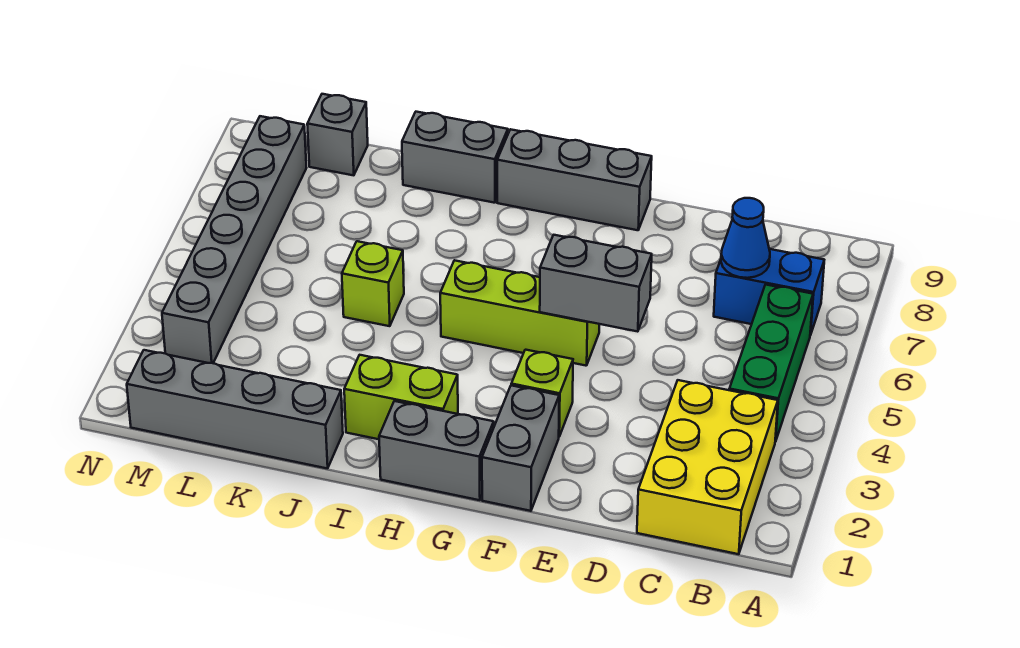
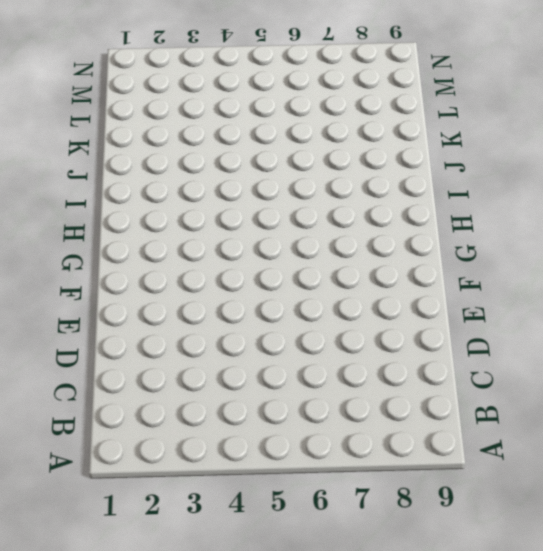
none -> yellow 2x3 brick [637,380,778,554]
none -> green 1x3 brick [729,285,813,442]
none -> blue 1x2 brick [714,249,824,335]

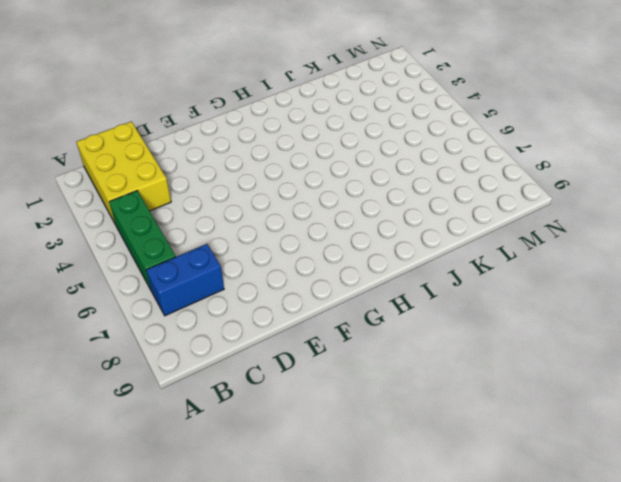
none -> grey 1x2 brick [482,385,559,511]
none -> lime 1x1 brick [511,350,573,436]
none -> lime 1x3 brick [440,260,599,366]

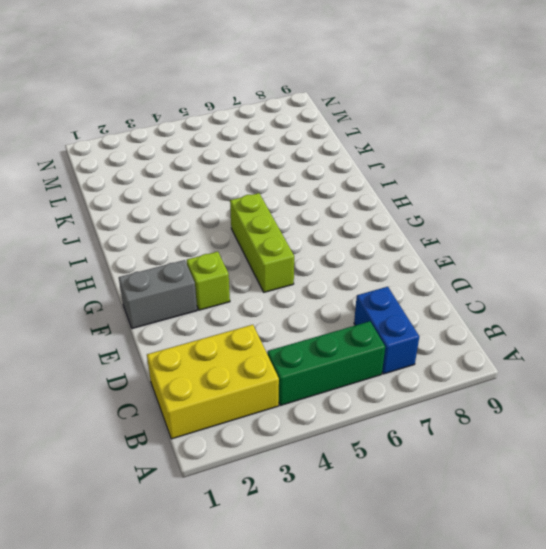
none -> grey 1x3 brick [497,129,652,230]
none -> grey 1x2 brick [379,401,494,500]
none -> lime 1x2 brick [344,355,458,439]

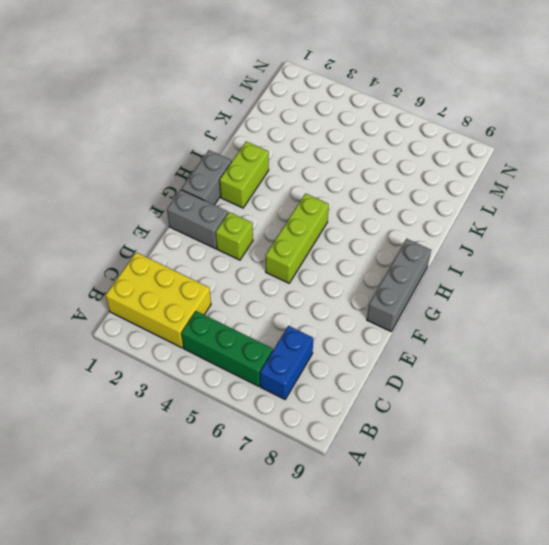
none -> grey 1x2 brick [402,112,508,203]
none -> grey 1x4 brick [127,350,343,469]
none -> lime 1x1 brick [342,241,404,326]

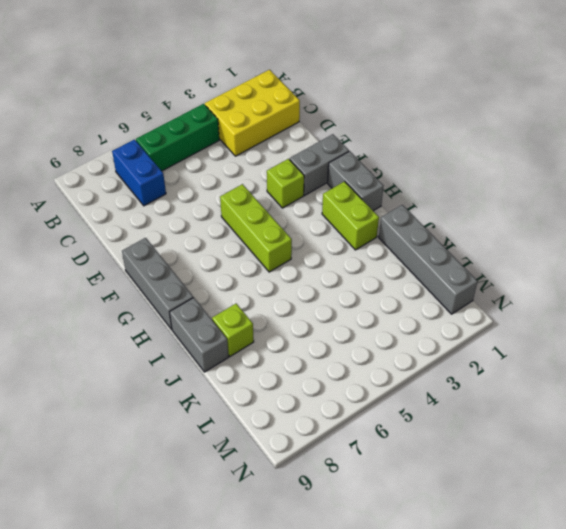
lime 1x1 brick [212,304,254,356] -> lime 1x1 brick moved to [342,241,404,326]
none -> grey 1x1 brick [307,94,368,175]
none -> grey 1x6 brick [162,116,306,363]
none -> blue 1x1 cone [721,198,770,278]

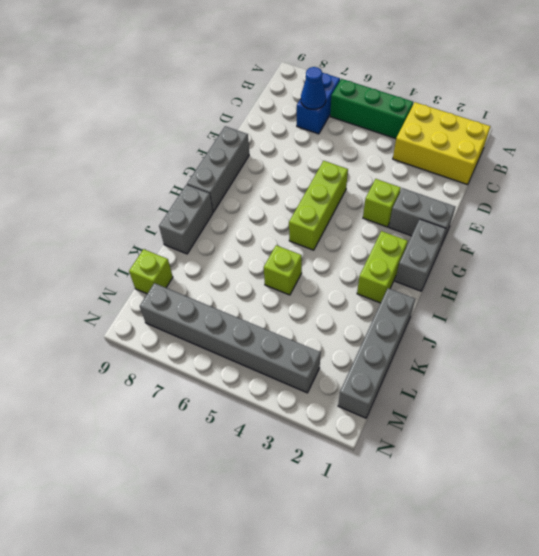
lime 1x1 brick [129,249,173,294] -> grey 1x1 brick [307,94,368,175]
none -> grey 1x2 brick [540,235,652,332]

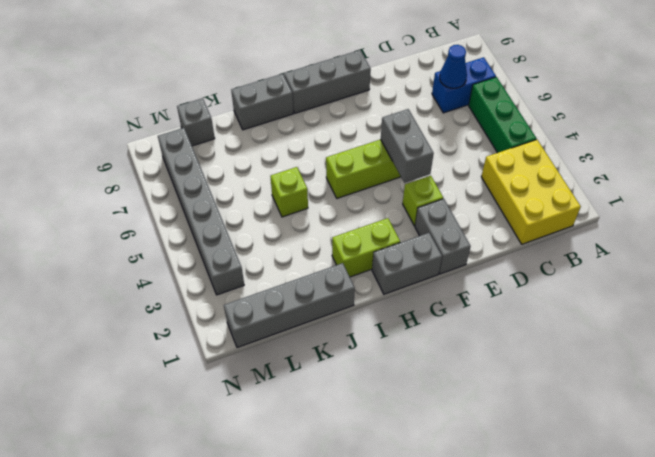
grey 1x2 brick [381,109,434,183] -> grey 1x2 brick turned to [540,235,652,332]

